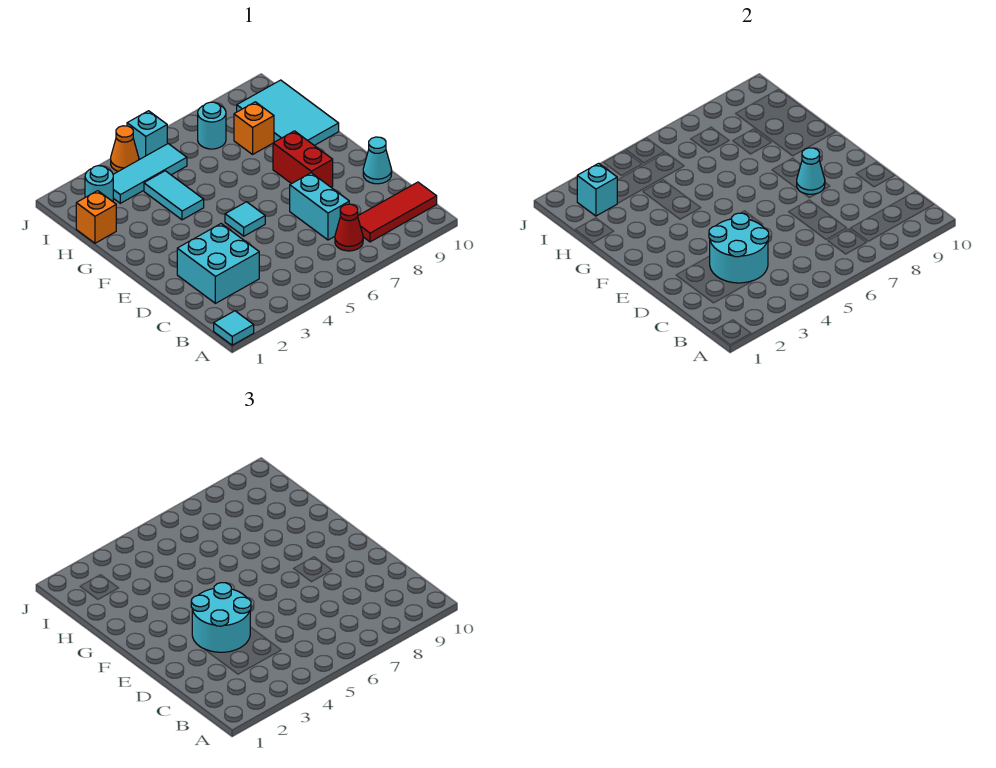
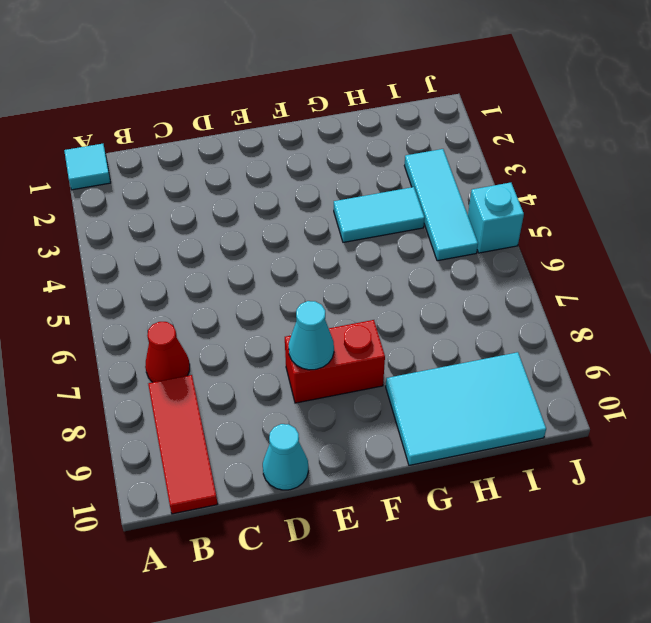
none -> cyan 2x2 brick [177,224,259,303]
none -> cyan 1x2 brick [290,173,349,240]
none -> cyan 1x1 tile [225,202,265,236]

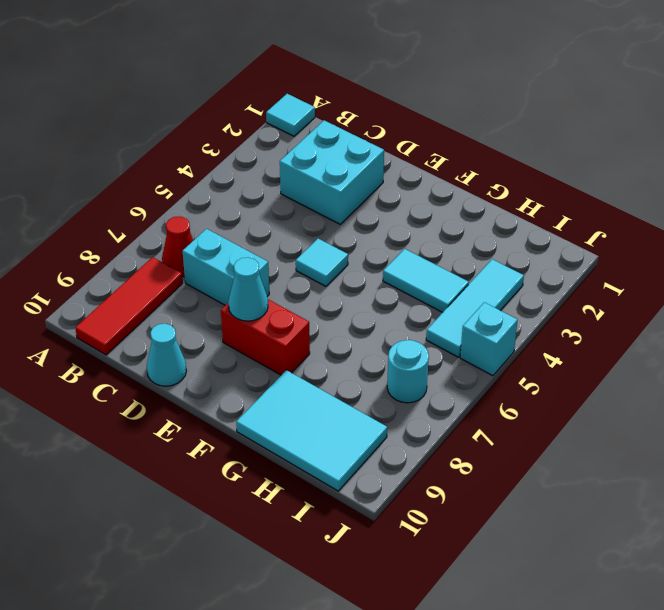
none -> orange 1x1 brick [76,191,116,243]
none -> orange 1x1 brick [234,102,274,154]
none -> cyan 1x1 round brick [85,166,113,201]

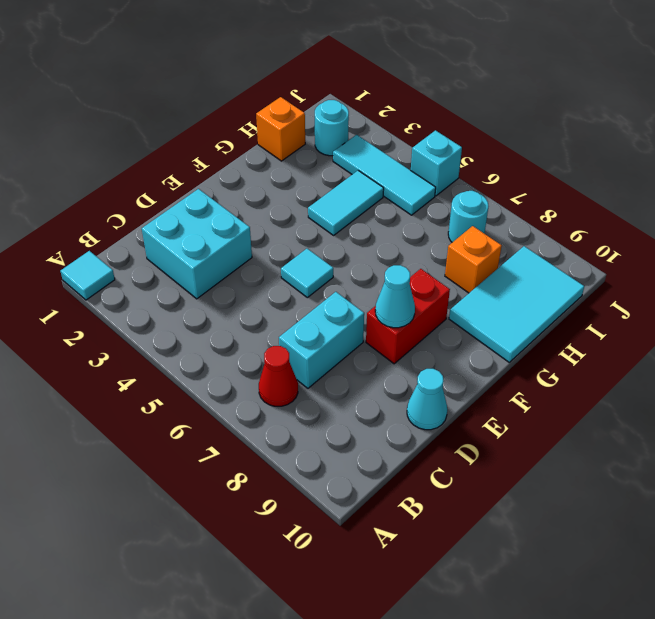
none -> red 1x3 tile [358,182,437,242]
none -> orange 1x1 cone [111,126,139,171]
none -> cyan 2x2 round brick [709,213,769,283]

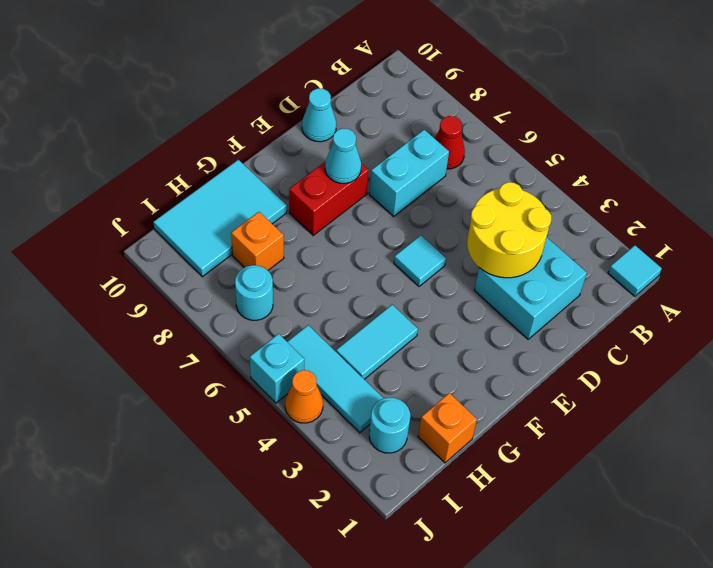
yellow 2x2 round brick [467,182,551,278] -> cyan 2x2 round brick [709,213,769,283]
none -> red 1x3 tile [358,182,437,242]
none -> cyan 1x1 brick [577,163,617,216]
none -> cyan 2x2 round brick [191,583,251,652]

